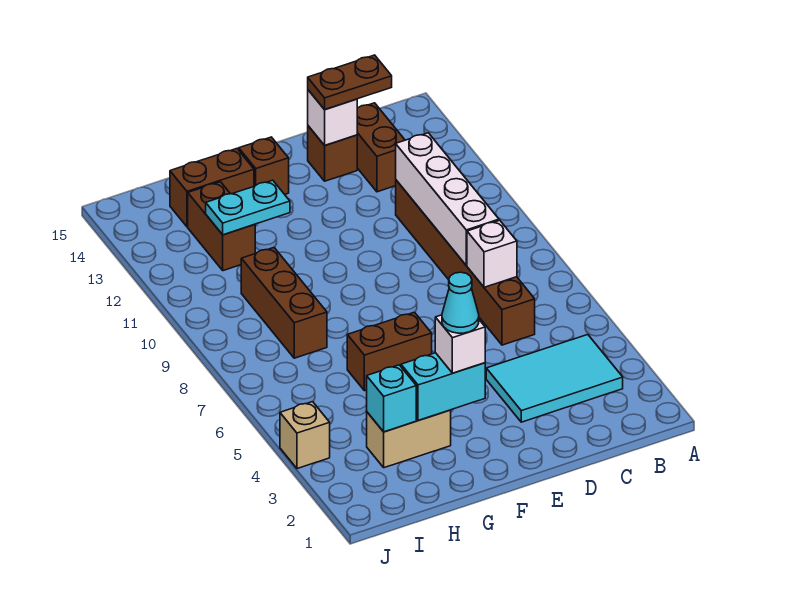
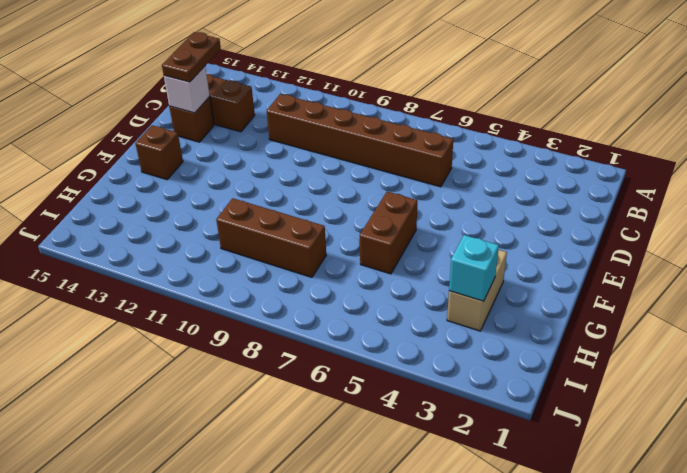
none -> cyan 2x3 tile [486,335,623,422]
none -> brown 1x2 brick [170,149,254,227]
none -> brown 1x2 brick [188,182,255,271]

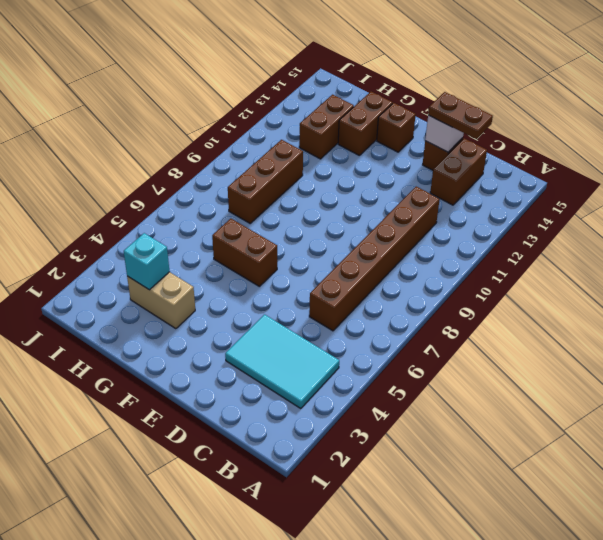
brown 1x2 brick [338,92,393,156] -> brown 1x2 brick turned to [170,149,254,227]
none -> tan 1x1 brick [280,402,330,469]
none -> white 1x1 brick [467,220,517,287]
none -> white 1x4 brick [396,133,499,265]

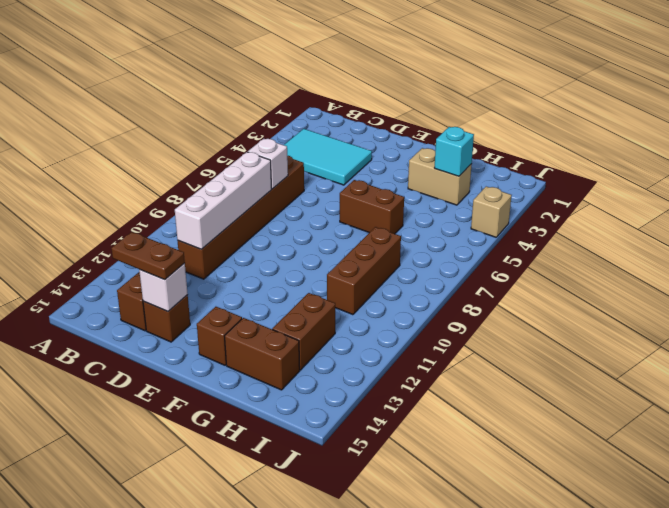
none -> cyan 1x2 brick [401,353,485,421]
none -> cyan 1x2 plate [206,180,290,235]
none -> white 1x1 brick [435,315,485,373]

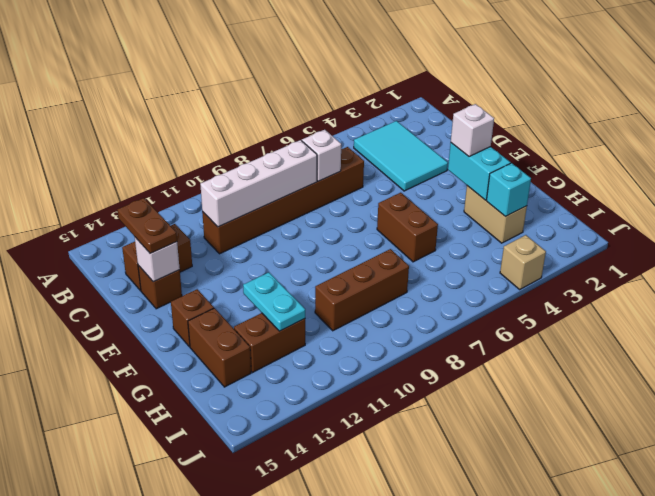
none -> cyan 1x1 cone [442,272,479,333]

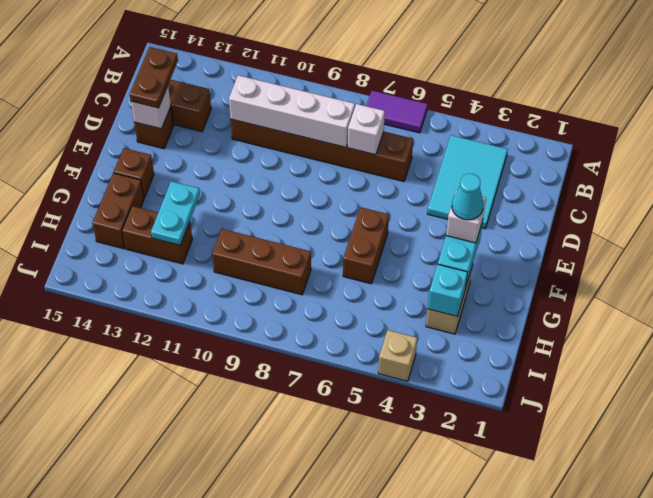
purple 1x2 tile [366,91,428,133] -> none

